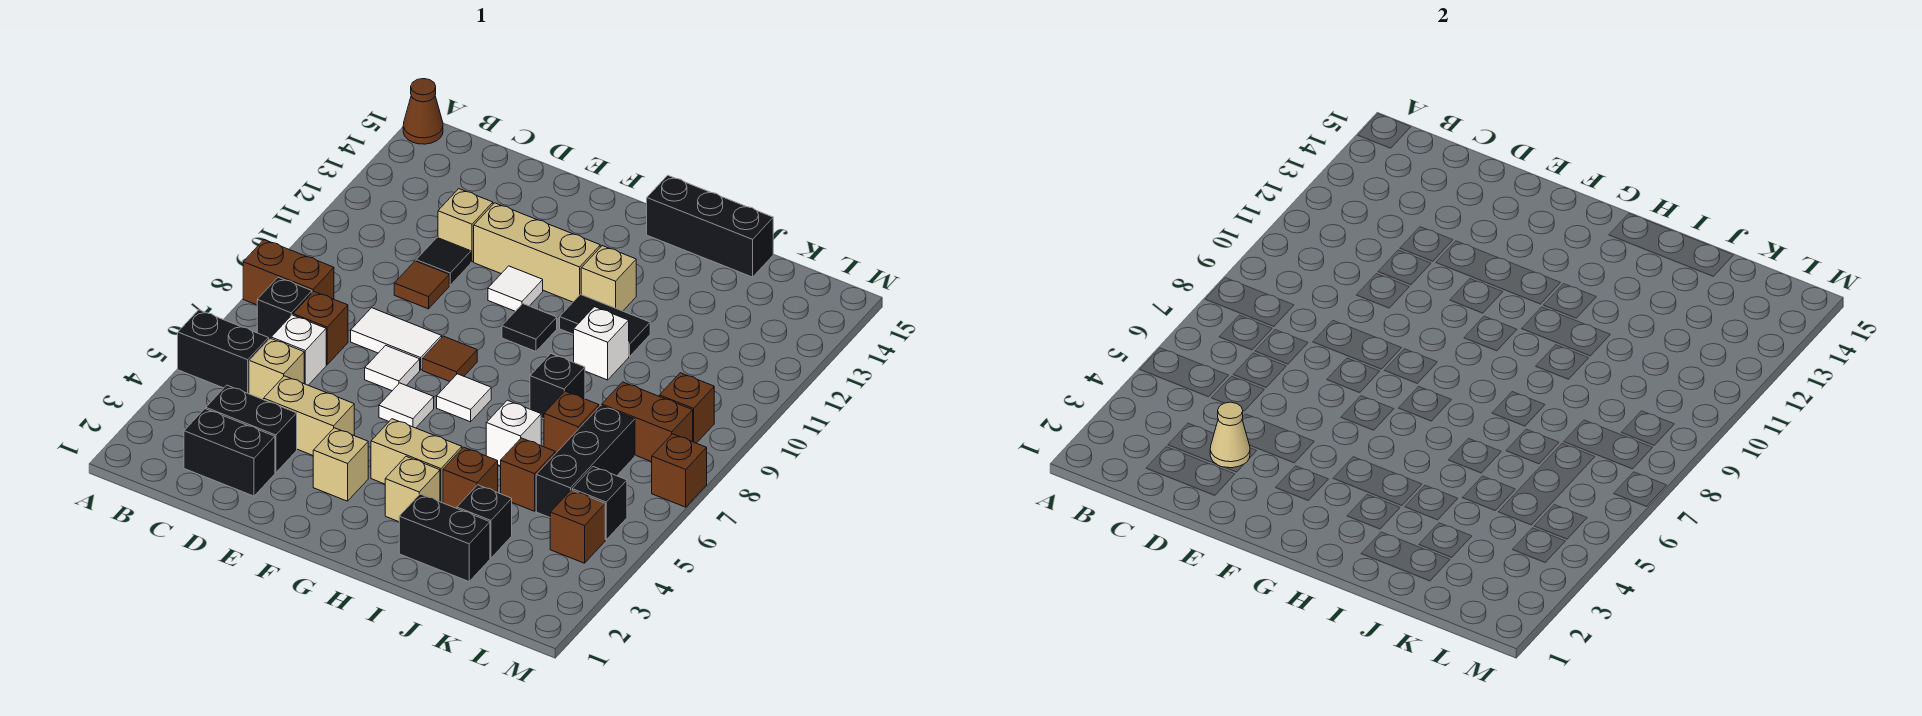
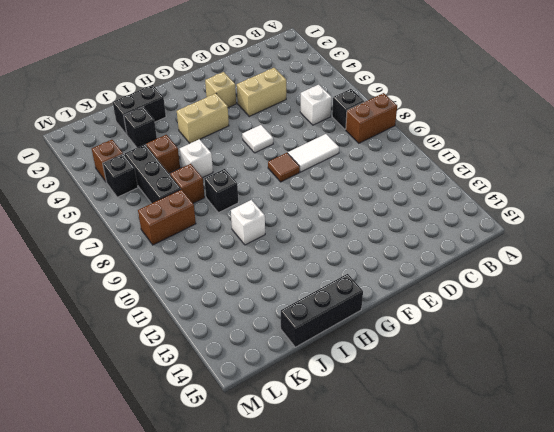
none -> black 1x2 brick [178,310,269,394]
none -> brown 1x1 cone [403,79,443,144]
none -> black 1x2 brick [184,409,275,496]
none -> black 1x2 brick [206,385,297,473]

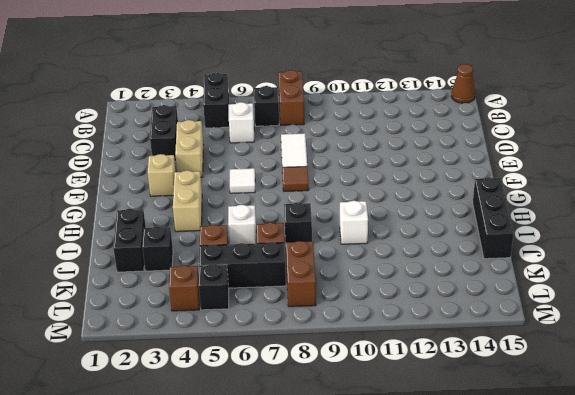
none -> black 1x2 brick [184,409,275,496]
none -> tan 1x1 brick [249,338,304,400]
none -> brown 1x1 brick [293,292,348,365]
none -> brown 1x1 tile [394,261,449,309]

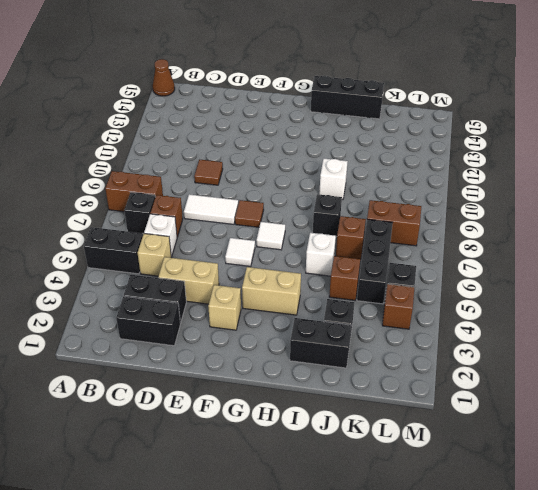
none -> black 1x1 tile [416,238,471,285]
none -> tan 1x1 brick [438,189,493,262]
none -> white 1x1 tile [365,345,420,391]
none -> tan 1x3 brick [474,203,600,302]

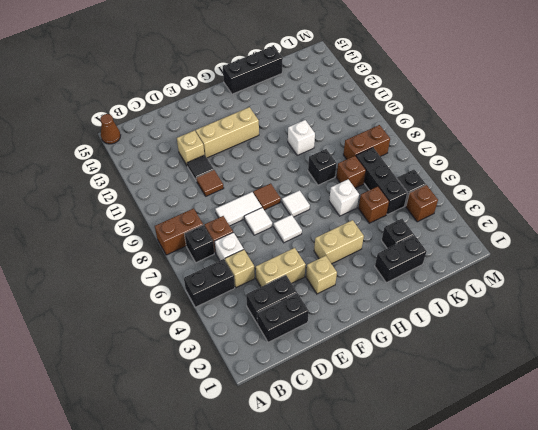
none -> white 1x1 tile [488,266,543,311]
none -> black 1x1 tile [502,304,557,351]
none -> tan 1x1 brick [385,456,440,522]
none -> black 1x2 tile [560,295,650,357]

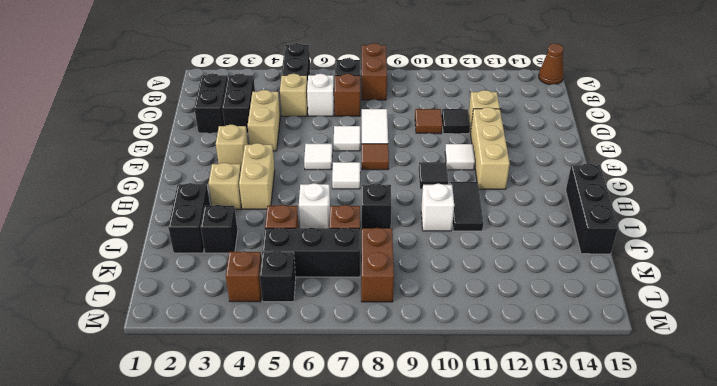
none -> tan 1x1 brick [581,246,636,311]
none -> brown 1x1 brick [443,447,498,508]
none -> brown 1x1 brick [659,373,714,443]
none -> brown 1x1 brick [652,434,707,507]

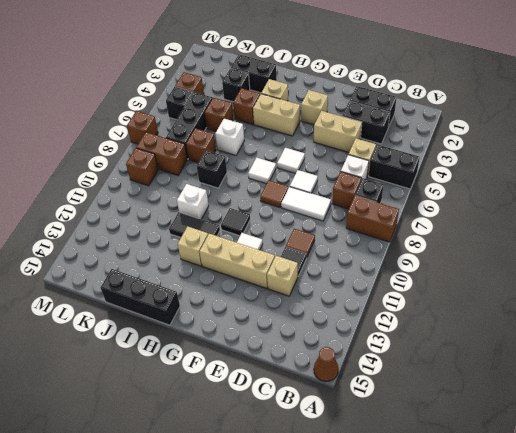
none -> tan 1x1 cone [1210,402,1250,468]

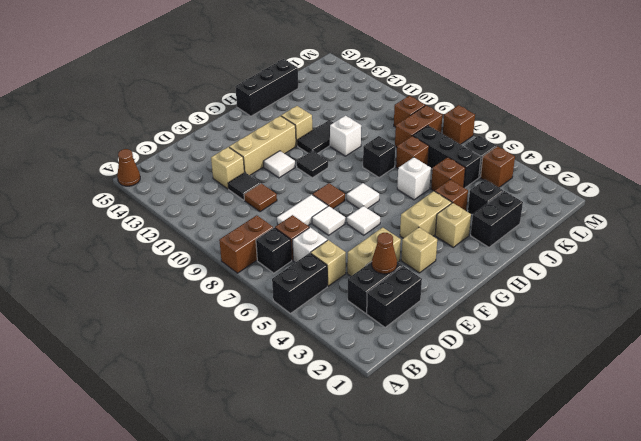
brown 1x1 cone [372,233,397,274] -> tan 1x1 cone [1210,402,1250,468]

